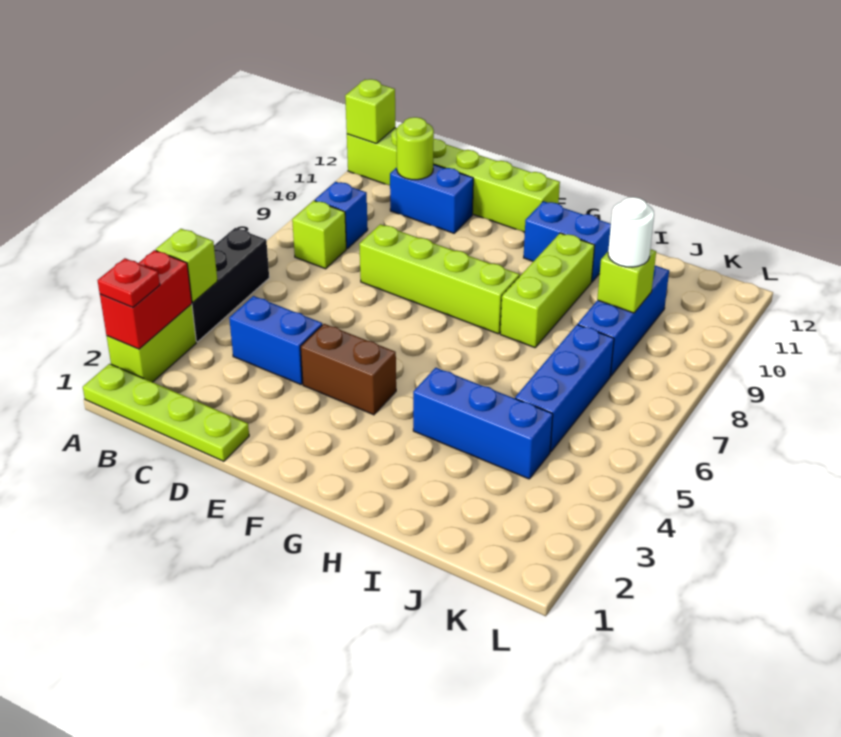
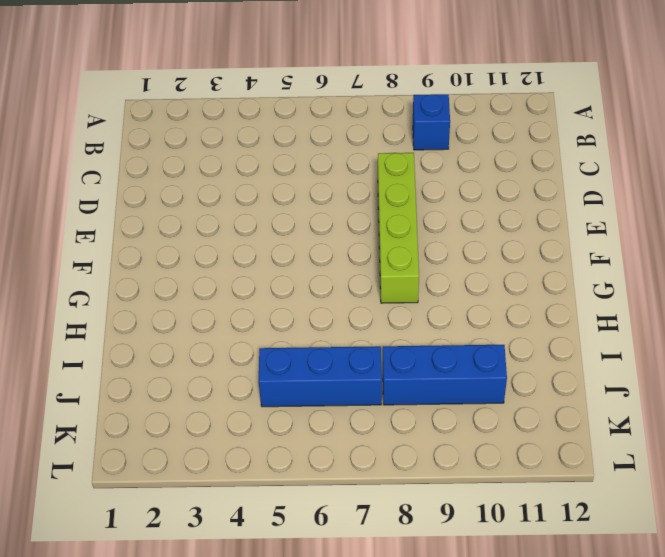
none -> lime 1x4 plate [83,364,249,461]
none -> lime 1x2 brick [107,304,196,382]
none -> black 1x3 brick [192,228,269,342]

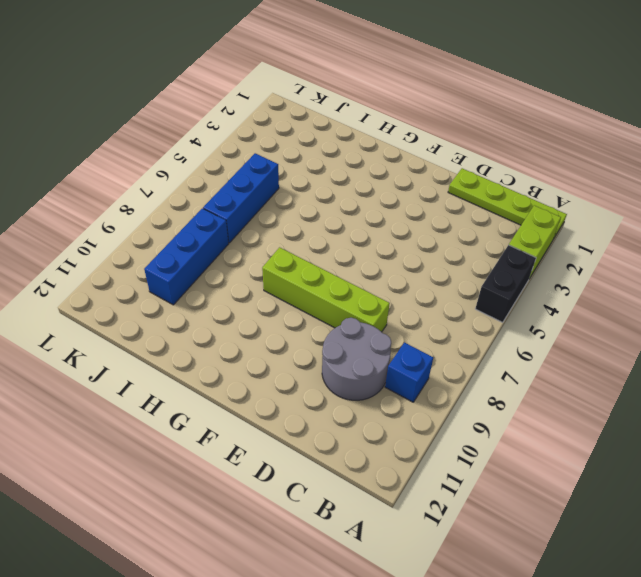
black 1x2 brick [475,245,536,322] -> black 1x3 brick [192,228,269,342]
grey 2x2 round brick [322,318,391,400] -> none
none -> lime 1x6 brick [347,128,560,232]
none -> lime 1x1 brick [292,201,346,269]
none -> blue 1x2 brick [229,296,322,385]

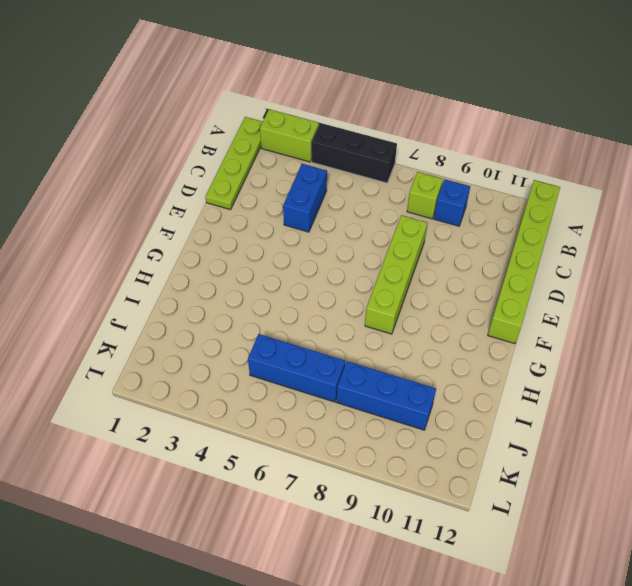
none -> blue 1x2 brick [390,164,473,233]
none -> brown 1x2 brick [301,324,396,415]
none -> blue 1x2 brick [524,201,611,282]

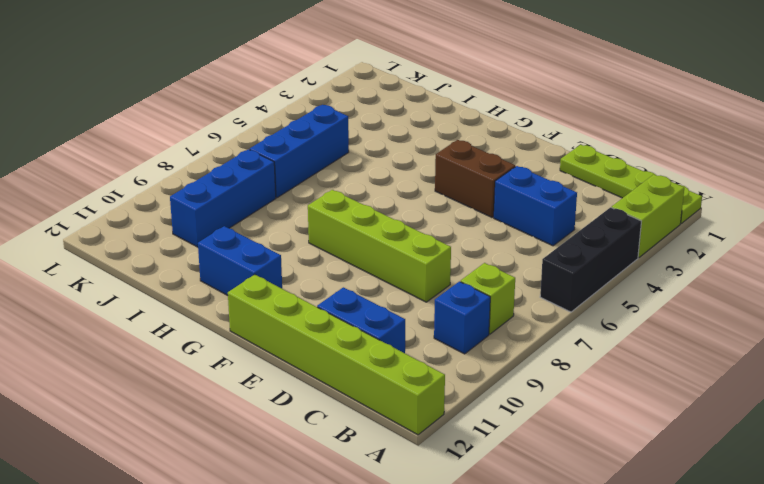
none -> blue 1x3 brick [413,368,553,479]
none -> lime 1x3 brick [500,233,595,348]
none -> red 1x2 brick [100,250,192,349]

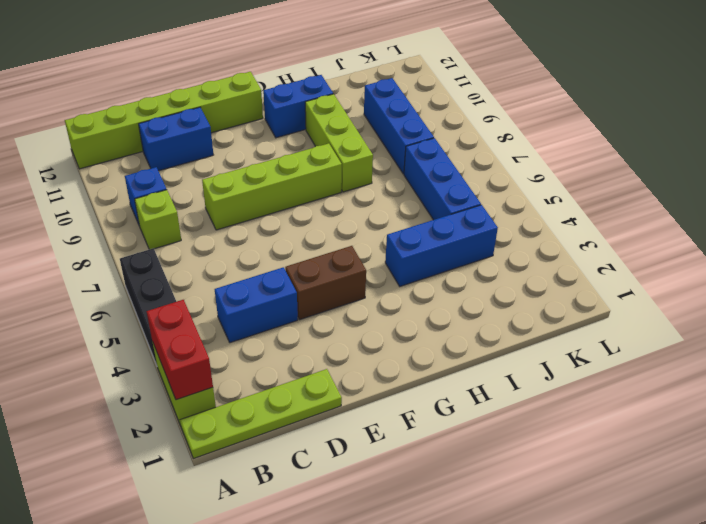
none -> lime 1x1 brick [156,229,217,302]
none -> lime 1x1 brick [345,79,395,144]
none -> lime 1x1 round brick [396,117,434,180]

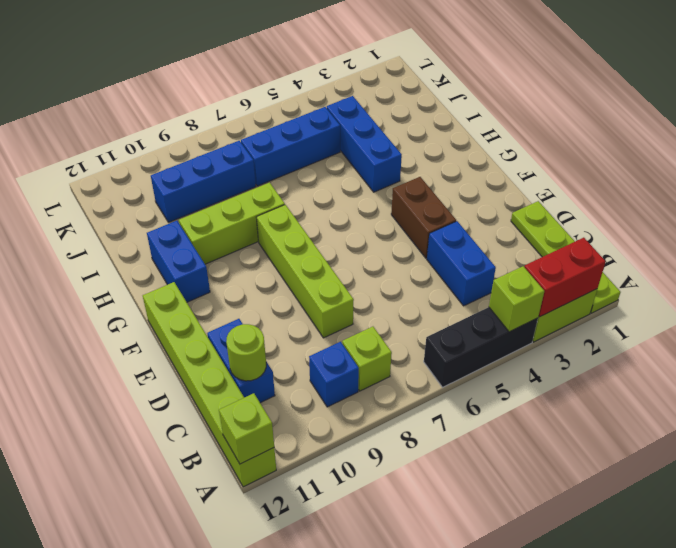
none -> lime 1x1 brick [597,249,656,313]
none -> red 1x1 plate [97,258,160,308]
none -> white 1x1 round brick [608,197,654,267]

